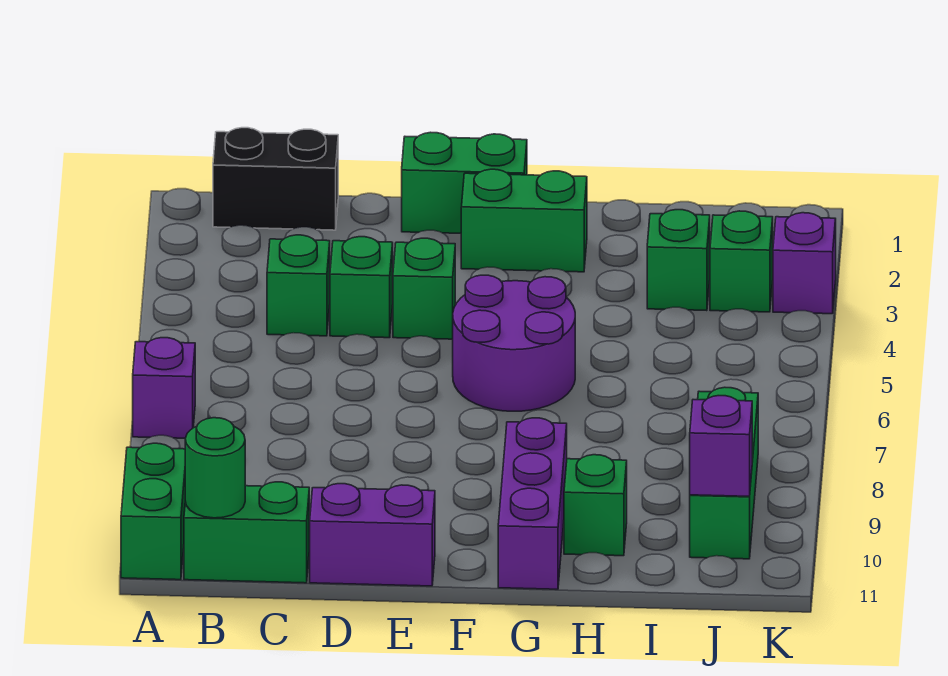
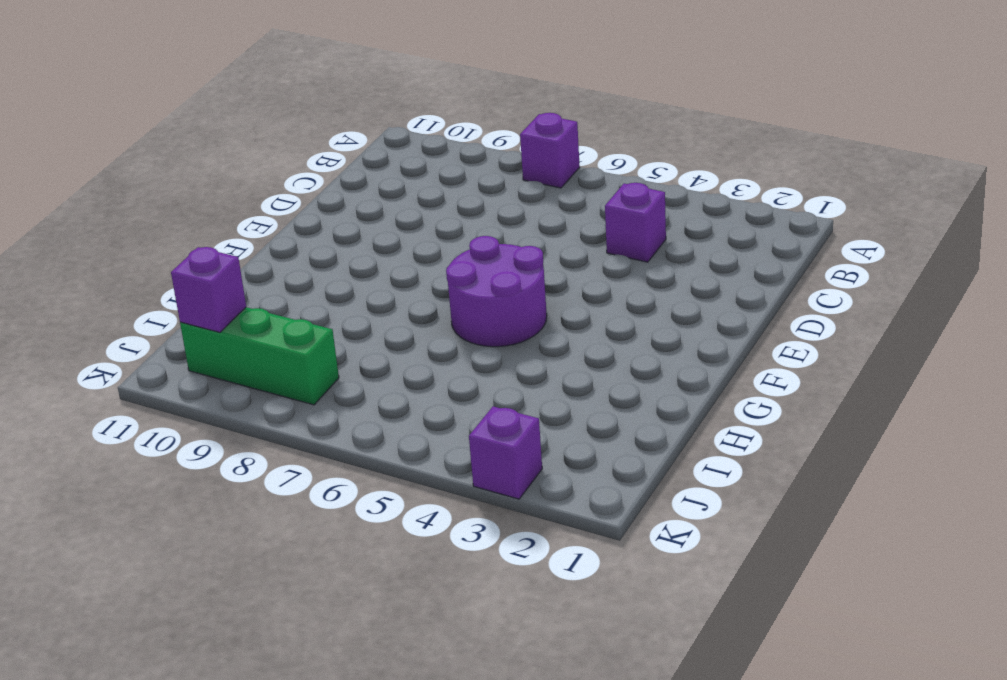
purple 1x1 brick [605,183,666,262] -> green 1x1 brick [267,235,330,336]
none -> green 1x2 brick [121,443,185,580]
none -> black 1x2 brick [213,128,338,230]
none -> green 1x2 brick [184,482,309,583]

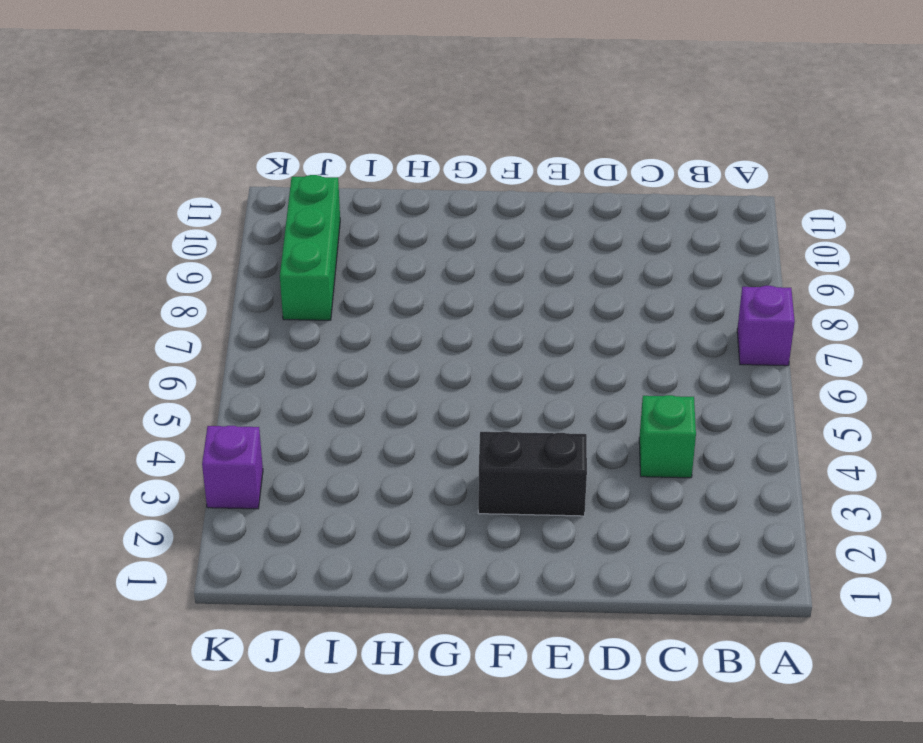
black 1x2 brick [478,431,587,516] -> black 1x2 brick moved to [213,128,338,230]
none -> green 1x2 brick [121,443,185,580]
none -> green 1x2 brick [184,482,309,583]
none -> green 1x1 brick [330,237,393,338]

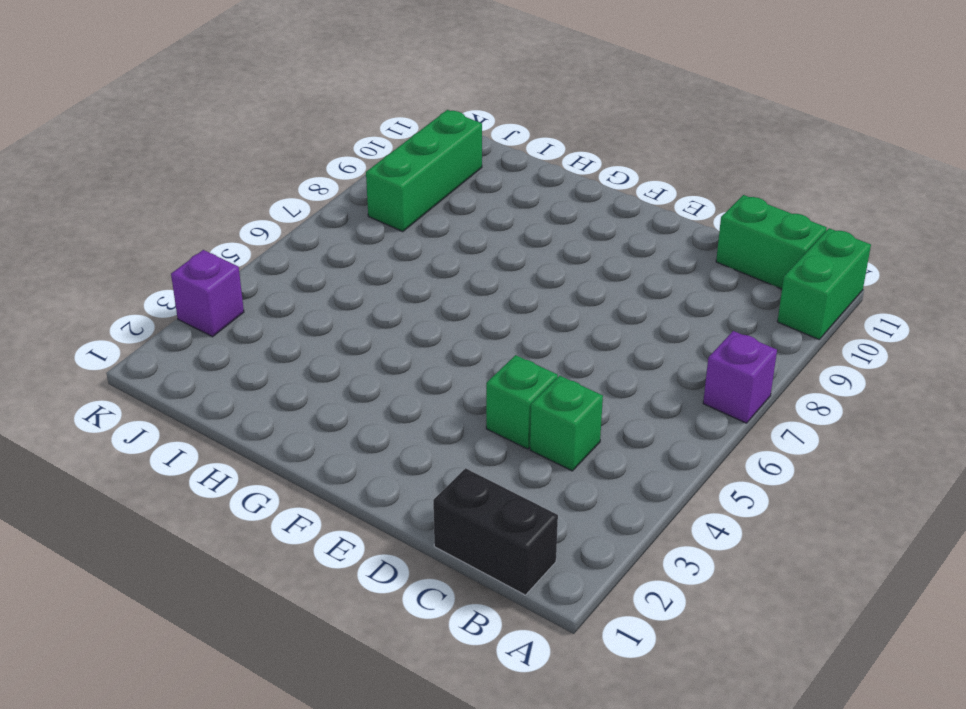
none -> purple 1x2 brick [310,484,435,586]
none -> green 1x2 brick [402,132,527,233]
none -> green 1x1 brick [393,238,455,339]

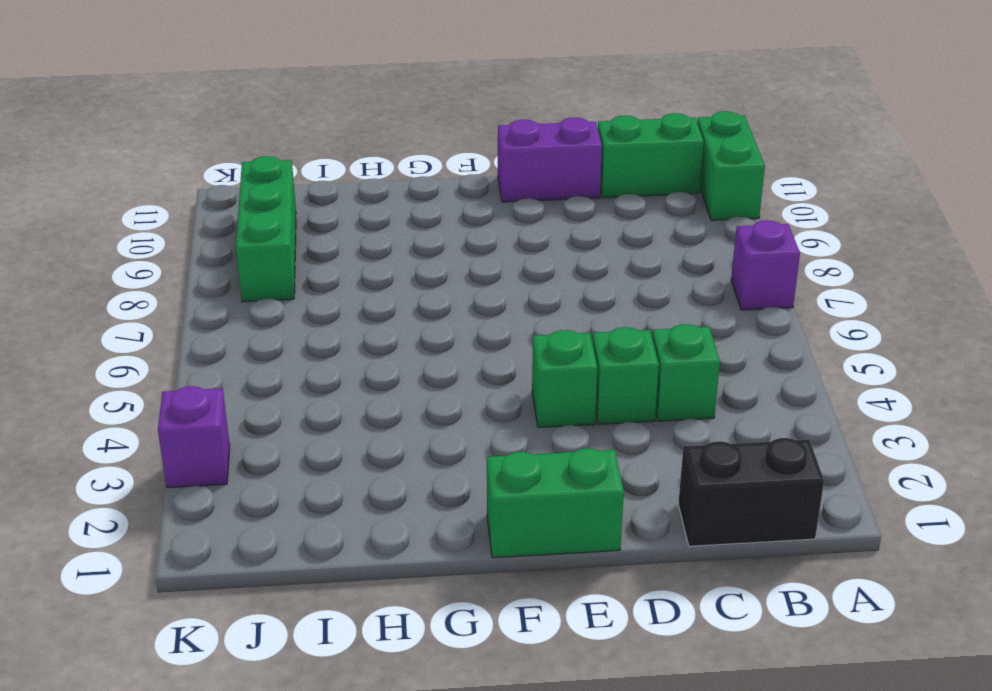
none -> green 1x2 brick [461,169,587,272]
none -> purple 2x2 round brick [453,275,575,411]
none -> purple 1x3 brick [498,418,567,589]

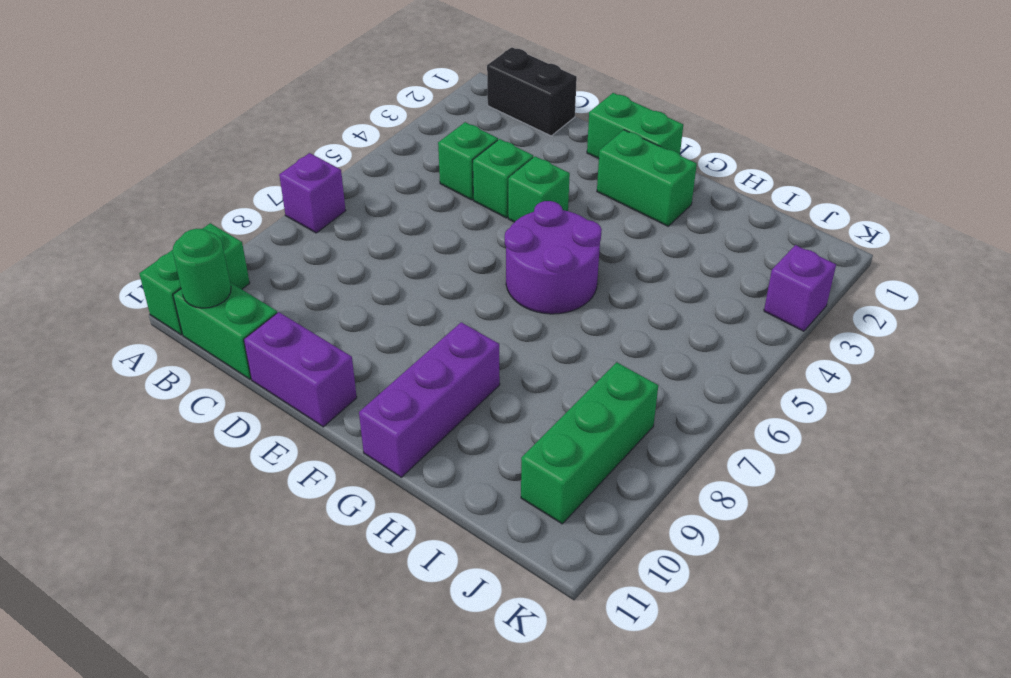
none -> green 1x1 brick [564,455,627,556]
none -> green 1x1 brick [647,210,710,311]
none -> green 1x1 brick [710,211,773,312]

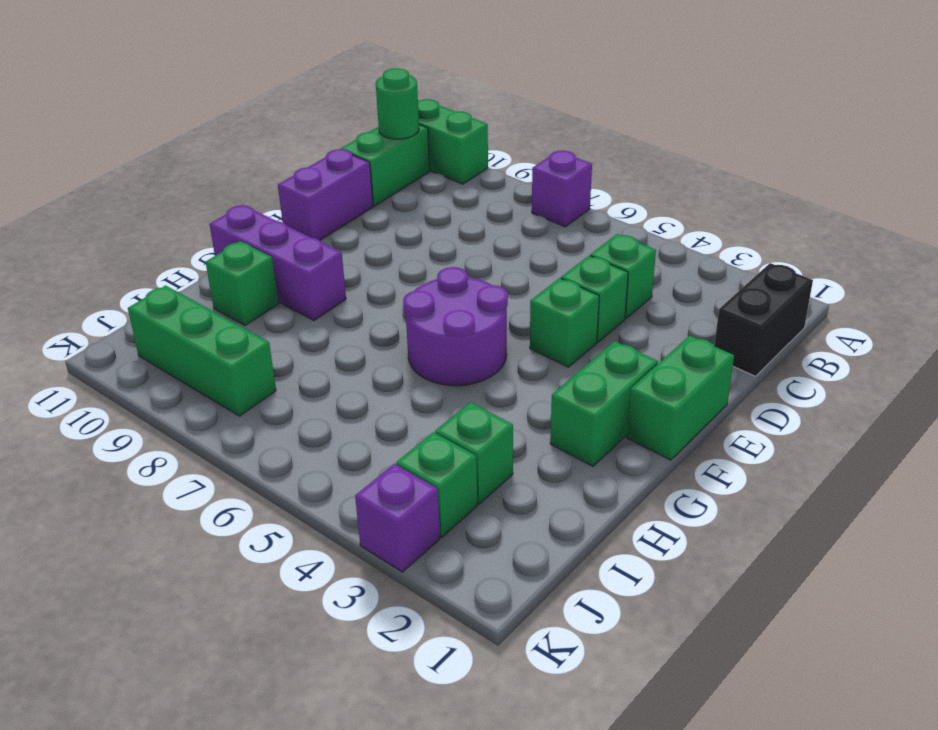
none -> purple 1x1 brick [690,396,752,496]

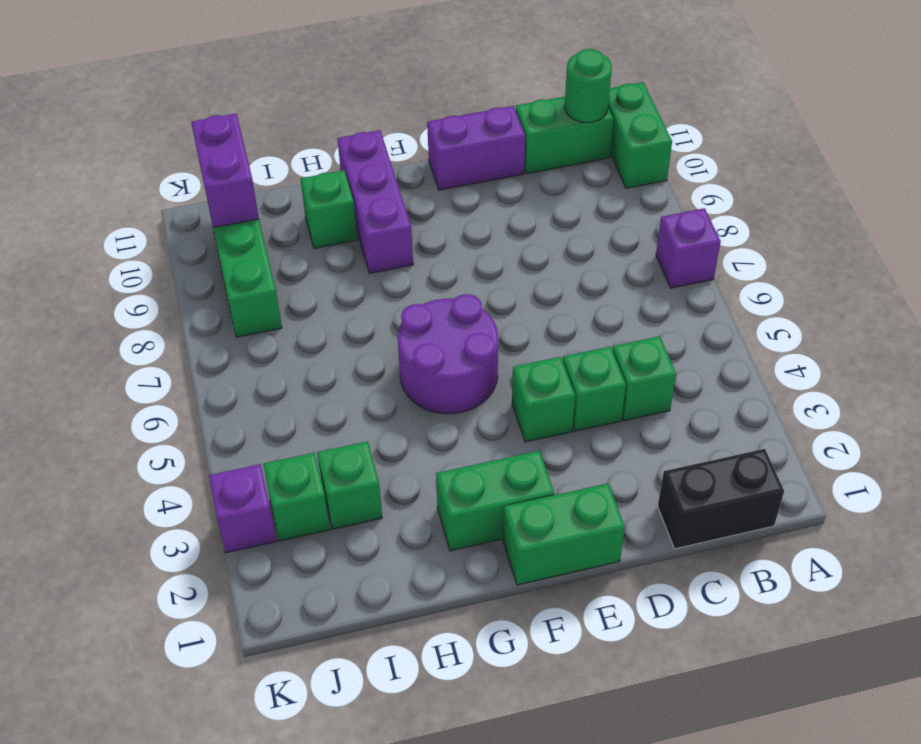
purple 1x2 brick [191,114,259,228] -> purple 1x1 brick [690,396,752,496]

